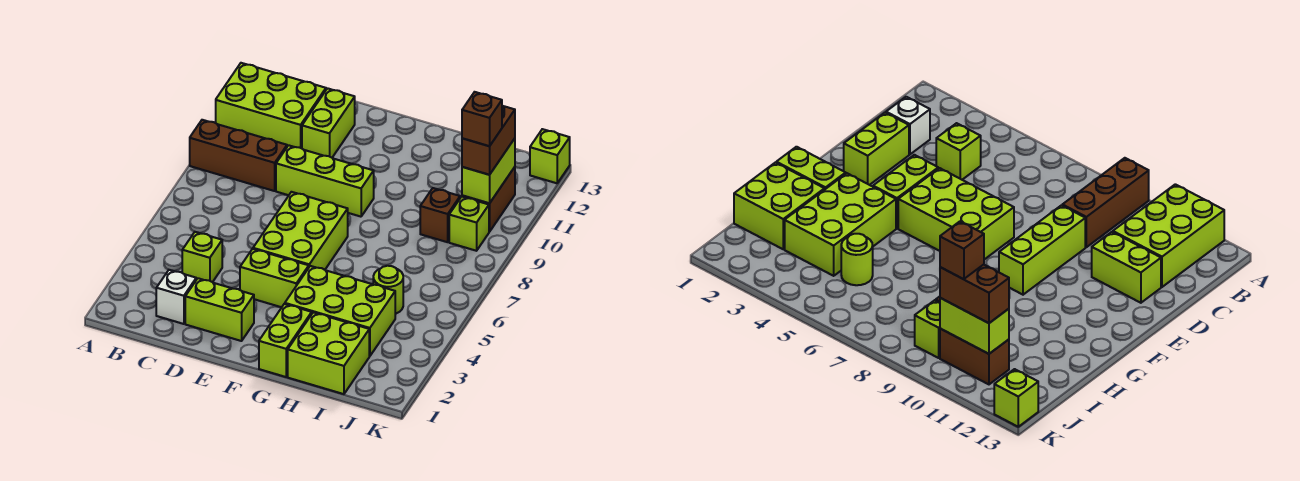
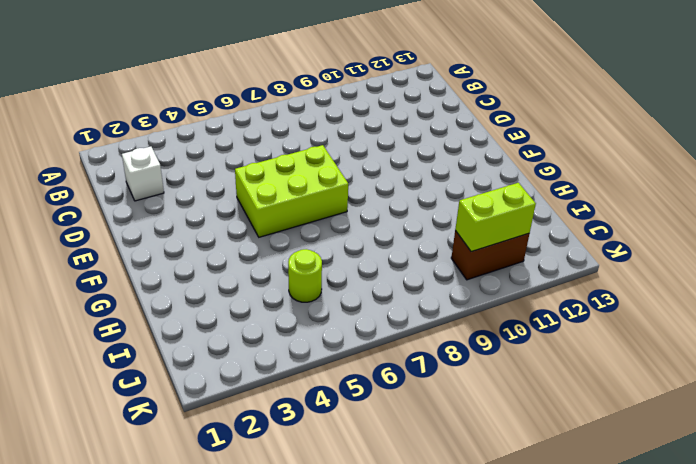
none -> brown 1x3 brick [190,120,287,191]
none -> lime 2x3 brick [216,63,326,148]
none -> lime 1x1 brick [182,232,222,282]

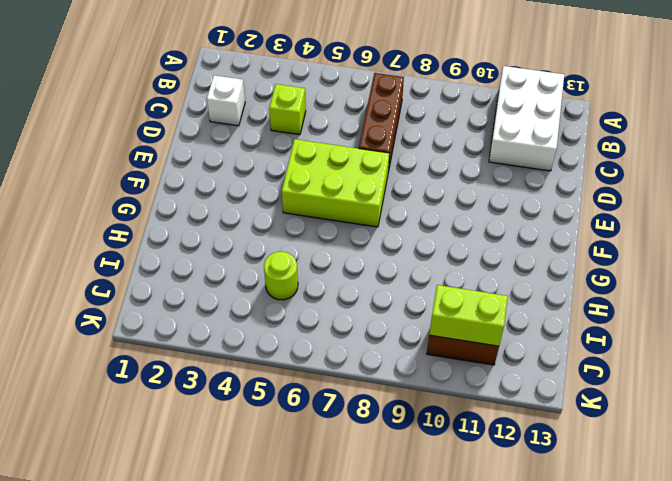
white 2x3 brick [489,66,564,171] -> lime 2x3 brick [216,63,326,148]
brown 1x3 brick [359,73,404,172] -> brown 1x3 brick moved to [190,120,287,191]
none -> lime 1x2 brick [185,278,254,341]
none -> lime 1x3 brick [276,145,374,217]
none -> lime 1x2 brick [302,88,355,158]

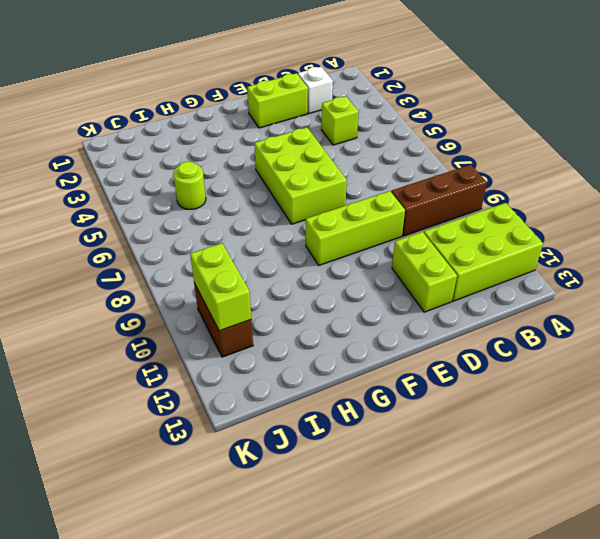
none -> lime 1x2 brick [240,249,309,307]
none -> lime 1x2 brick [259,304,312,377]
none -> lime 2x3 brick [285,266,395,356]

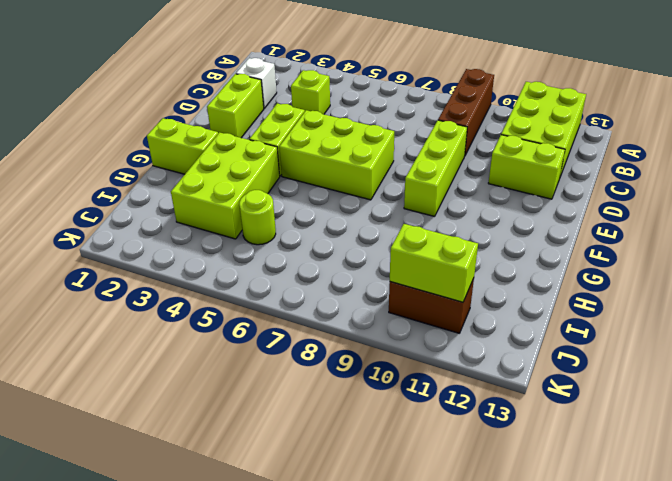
none -> lime 2x2 brick [288,312,369,394]
none -> brown 1x1 brick [420,188,460,242]
none -> lime 1x1 brick [449,197,489,251]

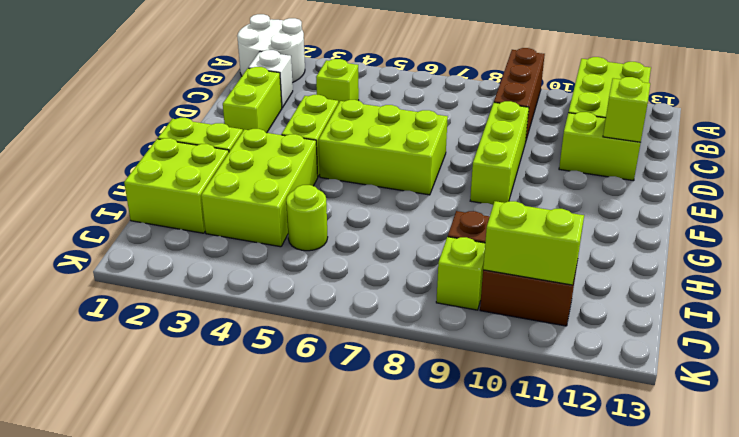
white 2x2 round brick [237,14,305,83] -> none
lime 1x1 brick [603,77,650,142] -> lime 1x1 brick moved to [530,129,570,183]
none -> brown 1x2 brick [462,106,515,175]
none -> brown 1x1 brick [462,92,502,146]

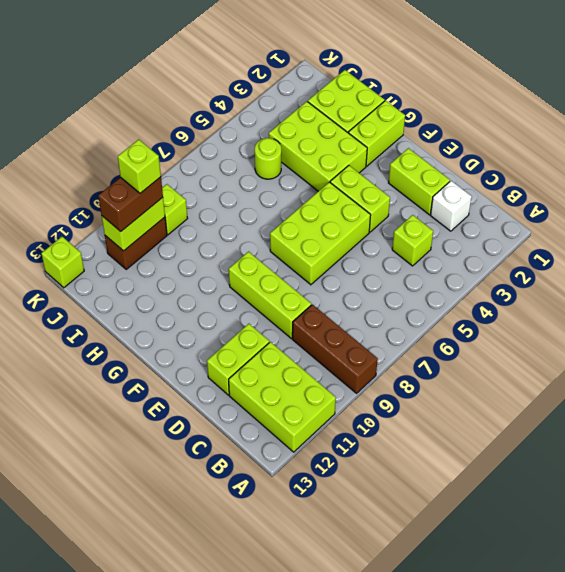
lime 1x1 brick [118,139,161,193] -> brown 1x1 brick [462,92,502,146]
none -> brown 1x1 brick [420,188,460,242]

